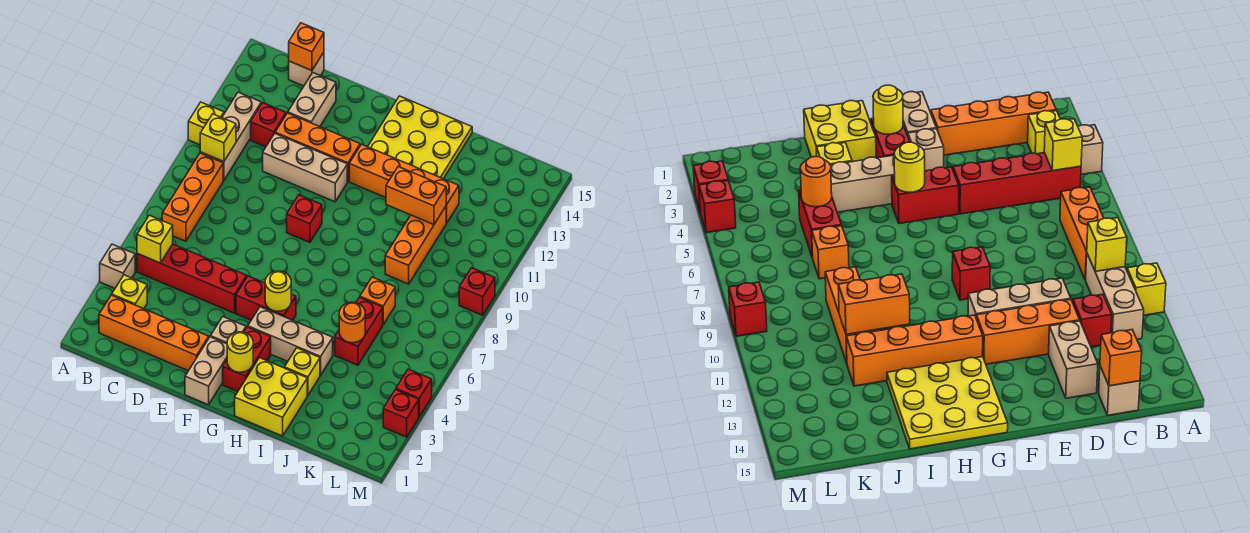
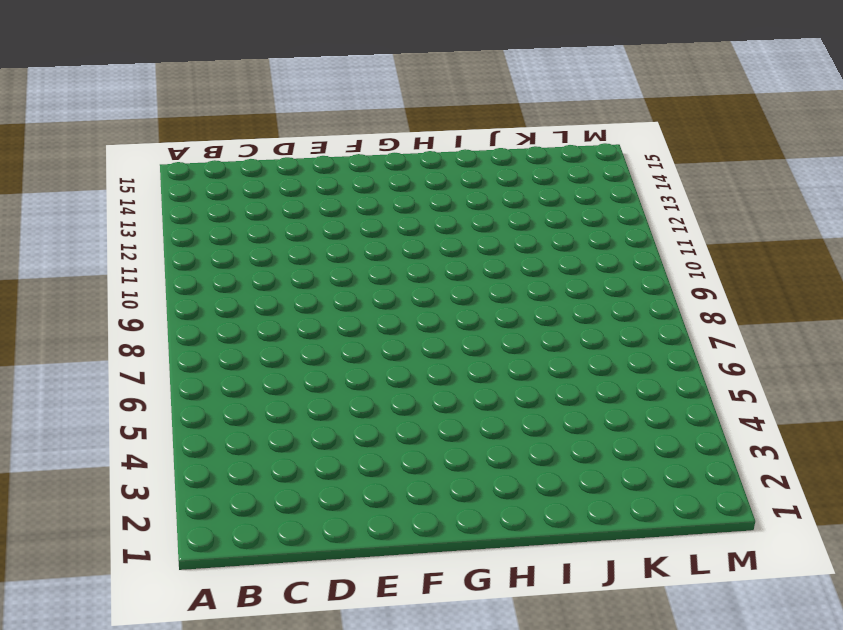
none -> tan 1x1 brick [100,244,135,288]
none -> yellow 1x1 brick [188,102,224,145]
none -> orange 1x4 brick [99,295,209,371]
none -> yellow 1x1 brick [112,275,147,309]

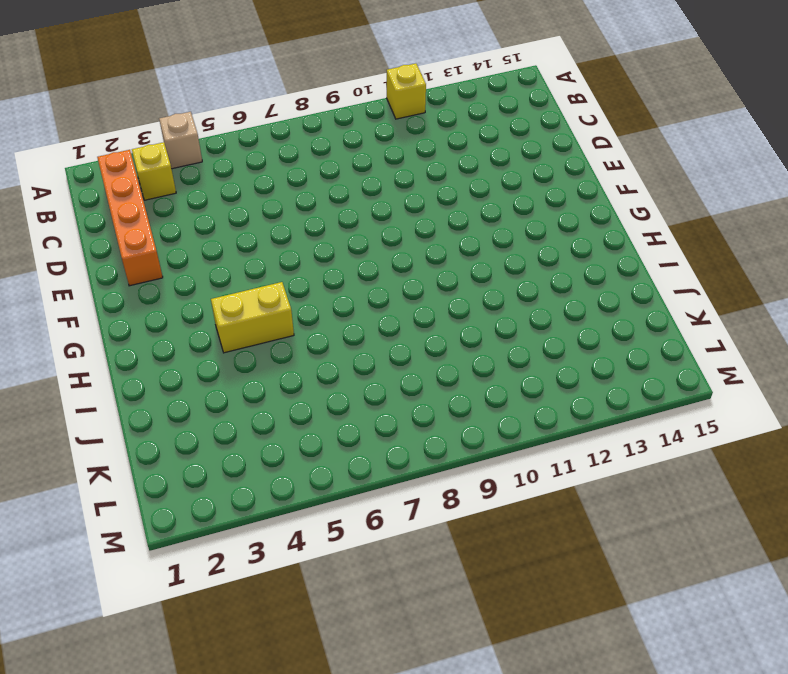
yellow 1x2 brick [211,282,294,353] -> tan 1x3 brick [248,307,333,375]
none -> red 1x4 brick [137,244,247,313]
none -> orange 1x3 brick [162,153,223,241]
none -> tan 1x3 brick [200,92,261,180]
none -> red 1x1 brick [251,103,286,147]

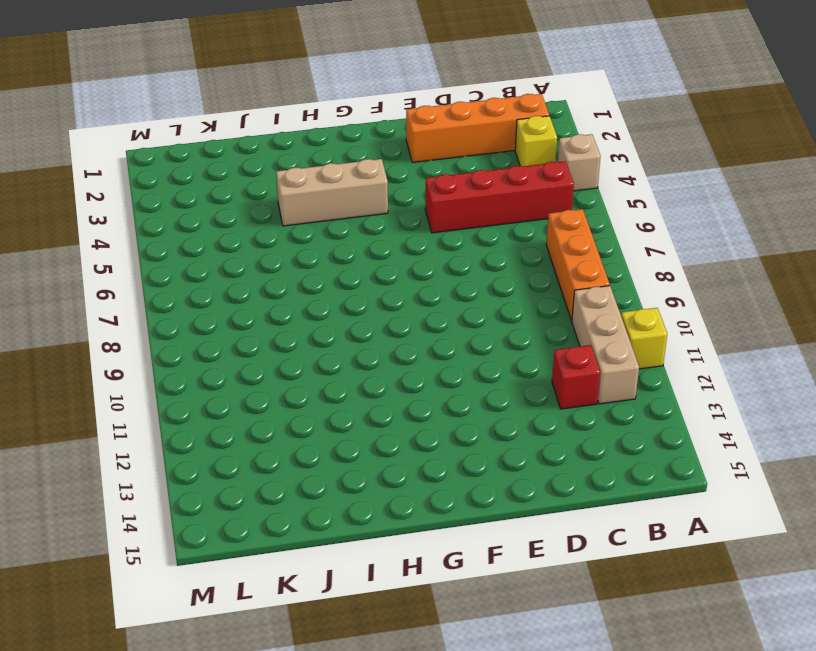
none -> tan 1x1 brick [289,52,324,86]
none -> tan 1x3 brick [263,134,347,202]
none -> orange 1x3 brick [275,113,360,182]
none -> tan 1x2 brick [288,73,336,127]

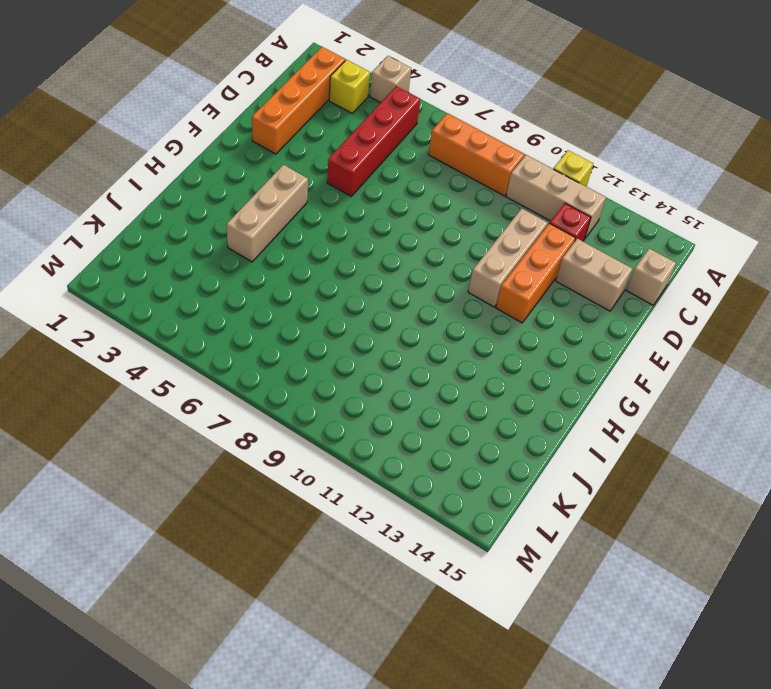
none -> tan 1x2 brick [185,337,227,405]
none -> tan 1x1 brick [210,317,246,344]
none -> red 1x2 brick [236,276,296,320]
none -> red 1x1 brick [287,195,322,242]

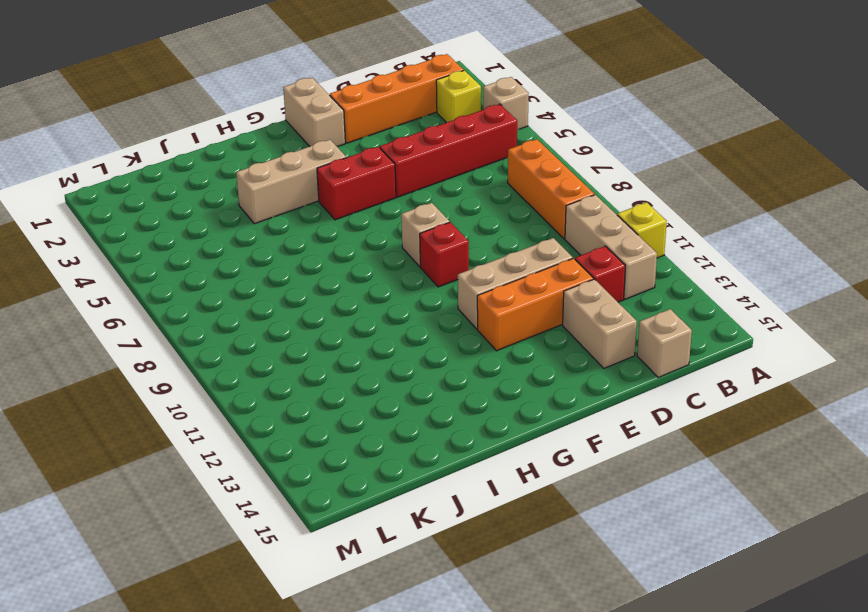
tan 1x1 brick [401,203,450,266] -> tan 1x1 brick moved to [210,317,246,344]
none -> red 1x2 brick [223,327,271,392]
none -> orange 1x4 brick [349,144,459,223]
none -> yellow 3x3 plate [368,96,472,179]
none -> yellow 2x2 brick [235,358,307,436]

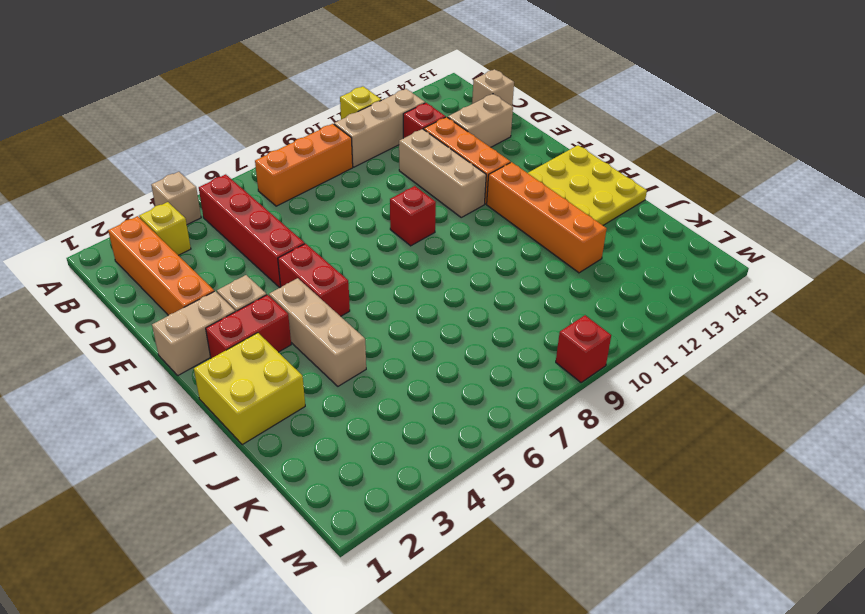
none -> yellow 1x1 brick [285,348,320,395]
none -> red 1x2 brick [335,297,383,365]
none -> orange 1x1 brick [360,277,395,324]
none -> orange 1x3 brick [385,207,446,284]

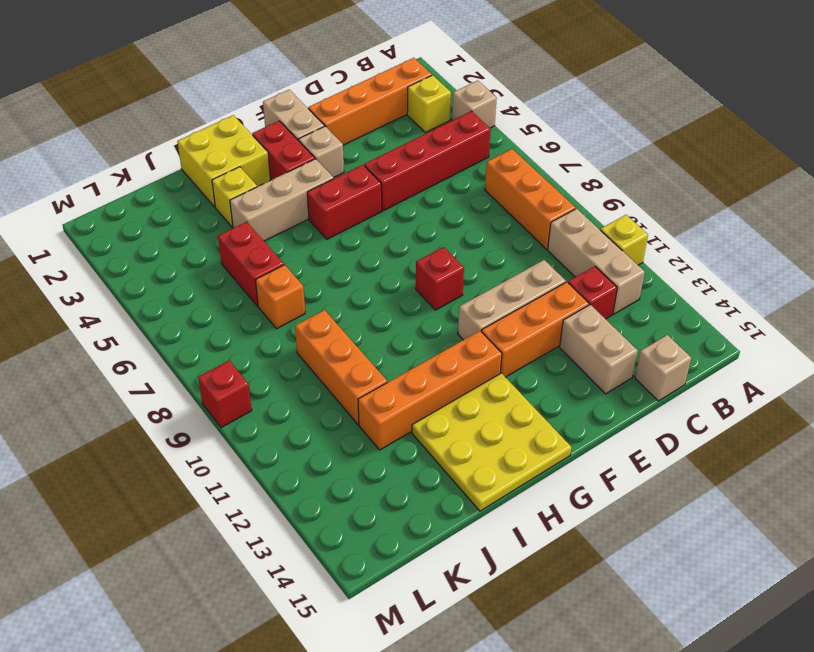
none -> red 1x1 brick [383,390,419,437]
none -> red 1x1 brick [396,369,432,417]
none -> yellow 1x1 brick [137,215,173,263]
none -> yellow 1x1 brick [200,114,236,162]

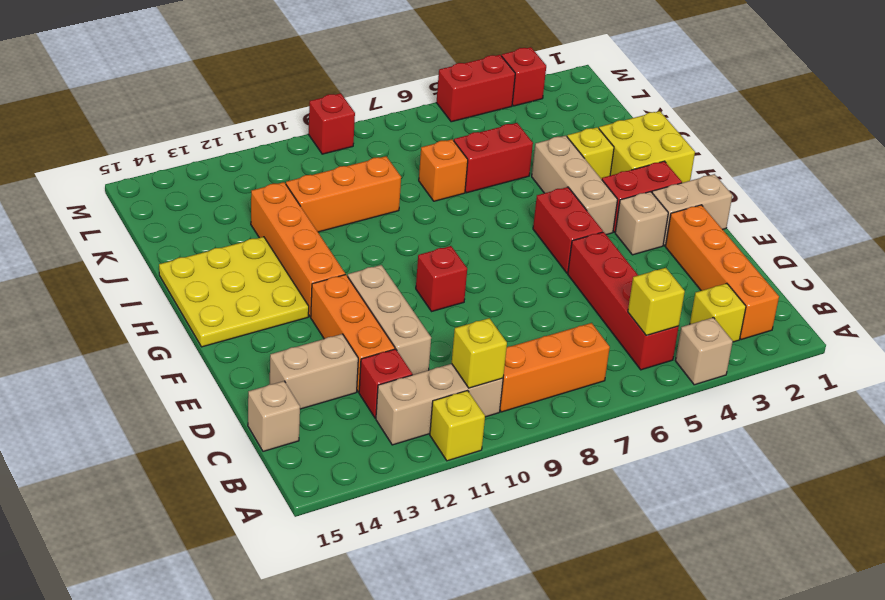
red 1x2 brick [436,55,515,122] -> red 1x1 brick [396,369,432,417]
none -> orange 1x1 brick [289,23,324,71]
none -> yellow 1x1 round brick [227,332,253,372]
none -> yellow 1x1 round brick [265,271,291,311]
none -> orange 1x2 brick [386,167,446,225]

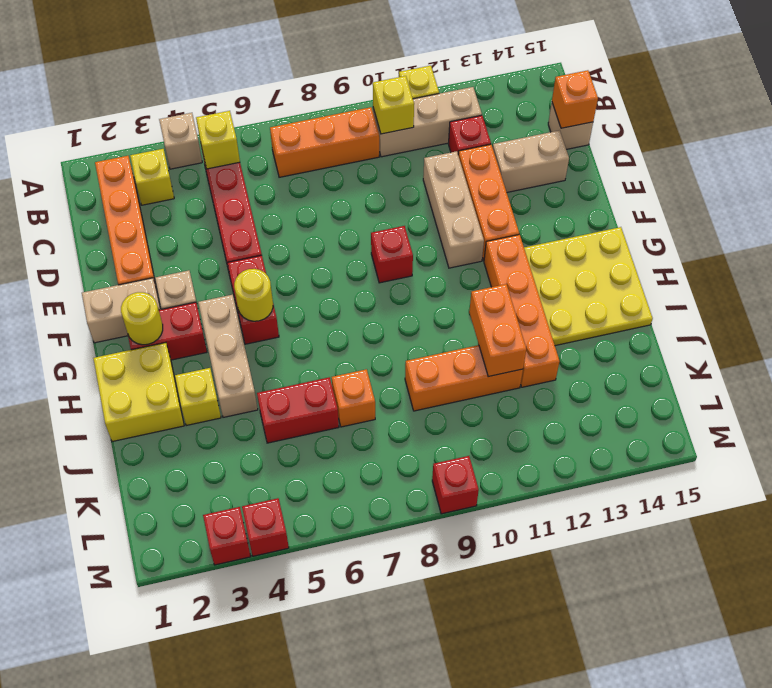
none -> orange 1x1 round brick [339,302,365,343]

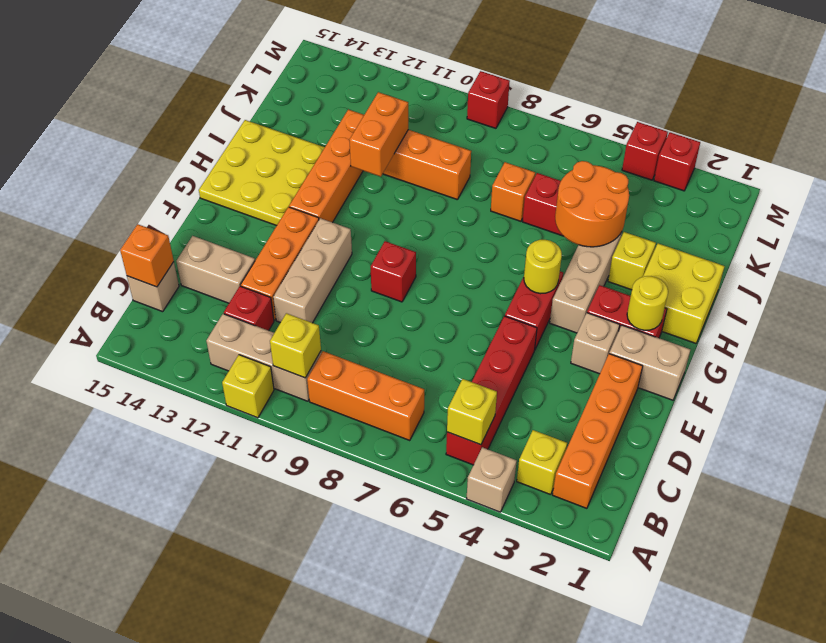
orange 2x2 round brick [555,161,629,247] -> orange 1x1 round brick [339,302,365,343]

